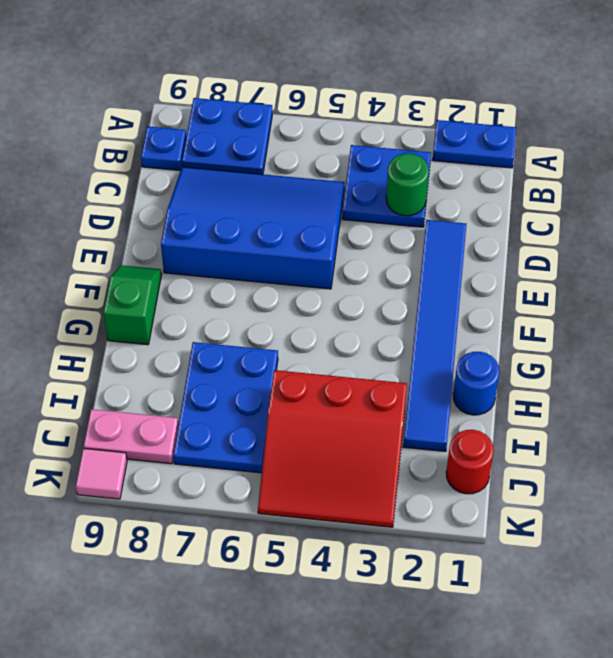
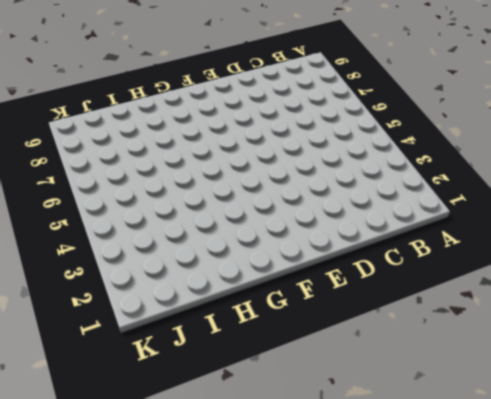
none -> blue 1x2 plate [433,120,516,168]
none -> blue 2x2 plate [182,98,272,174]
none -> blue 2x2 plate [342,145,431,227]

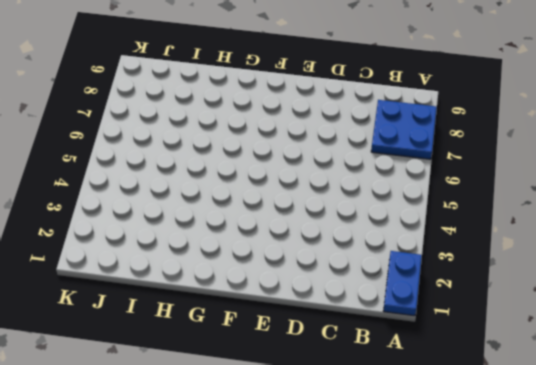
none -> blue 2x2 plate [342,145,431,227]
none -> blue 1x1 plate [141,126,186,171]
none -> blue 3x4 slope [161,167,345,289]

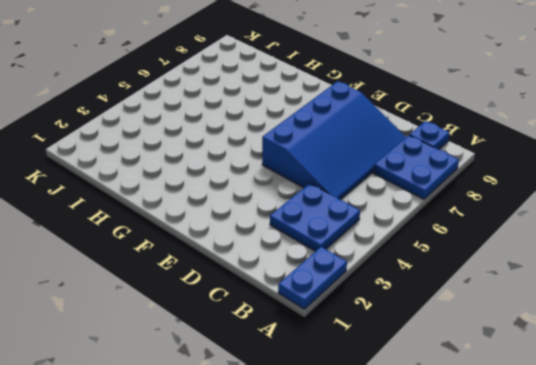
none -> blue 1x6 tile [403,220,466,452]
none -> green 1x2 slope [103,265,162,345]
none -> blue 1x1 round brick [453,352,500,415]

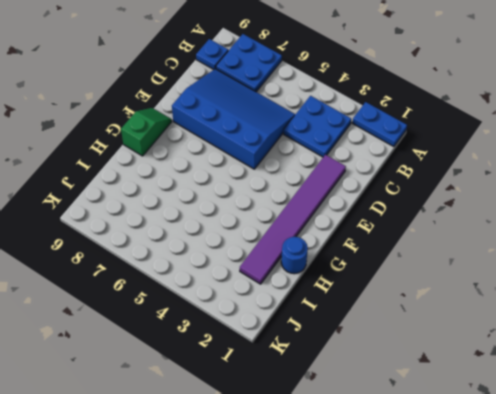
purple 1x6 tile [240,155,346,284] -> blue 1x6 tile [403,220,466,452]
none -> blue 2x3 plate [173,342,278,473]
none -> red 3x3 slope [258,370,407,527]
none -> red 1x1 round brick [446,430,494,494]

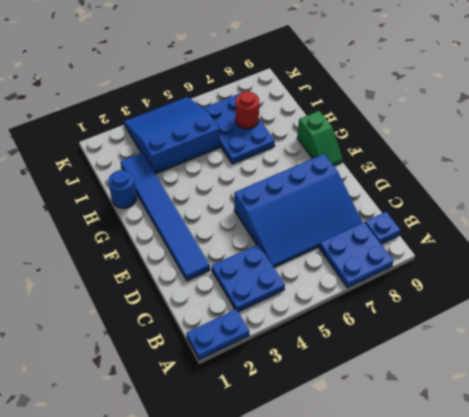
blue 3x3 slope [124,97,220,174] -> red 3x3 slope [258,370,407,527]
red 1x1 round brick [236,91,259,129] -> red 1x1 round brick moved to [446,430,494,494]
none -> pink 1x2 plate [84,409,178,464]
none -> pink 1x1 tile [76,448,127,499]
none -> green 1x1 round brick [386,153,429,216]

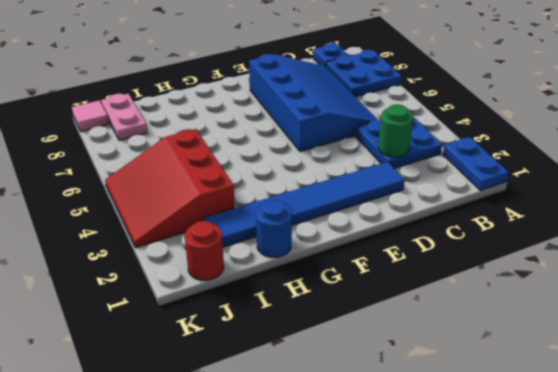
none -> green 1x2 slope [103,265,162,345]
none -> blue 2x3 plate [173,342,278,473]

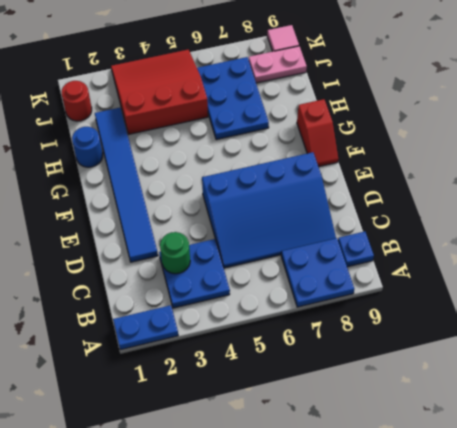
red 1x2 slope [297,99,338,167] -> green 1x2 slope [103,265,162,345]

